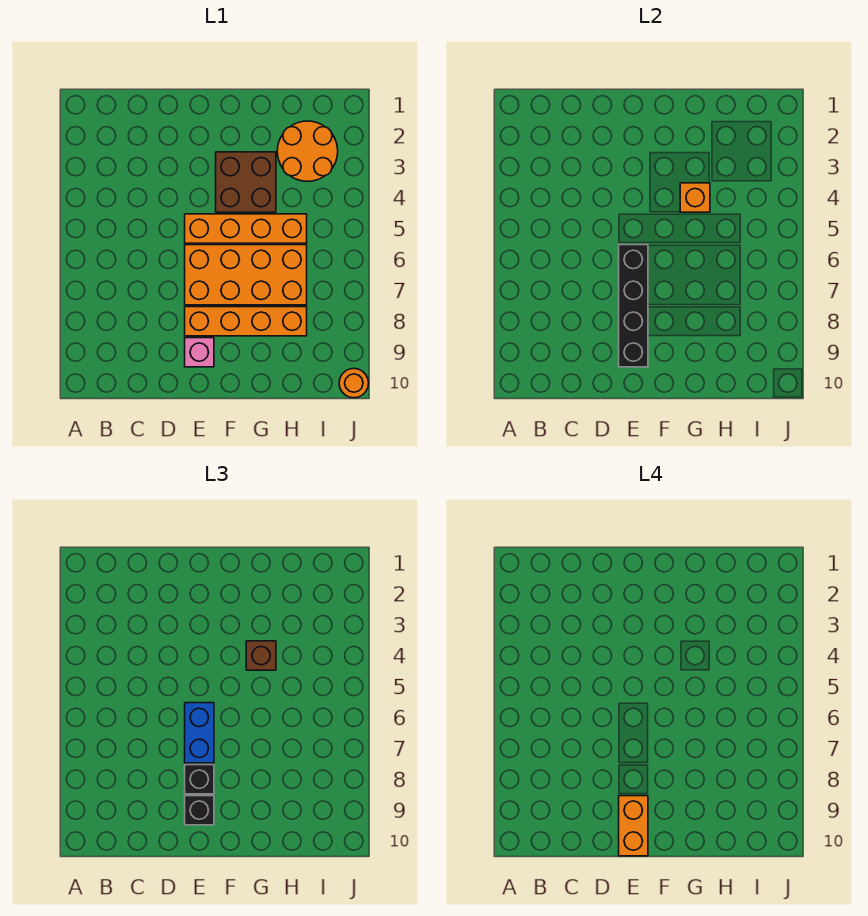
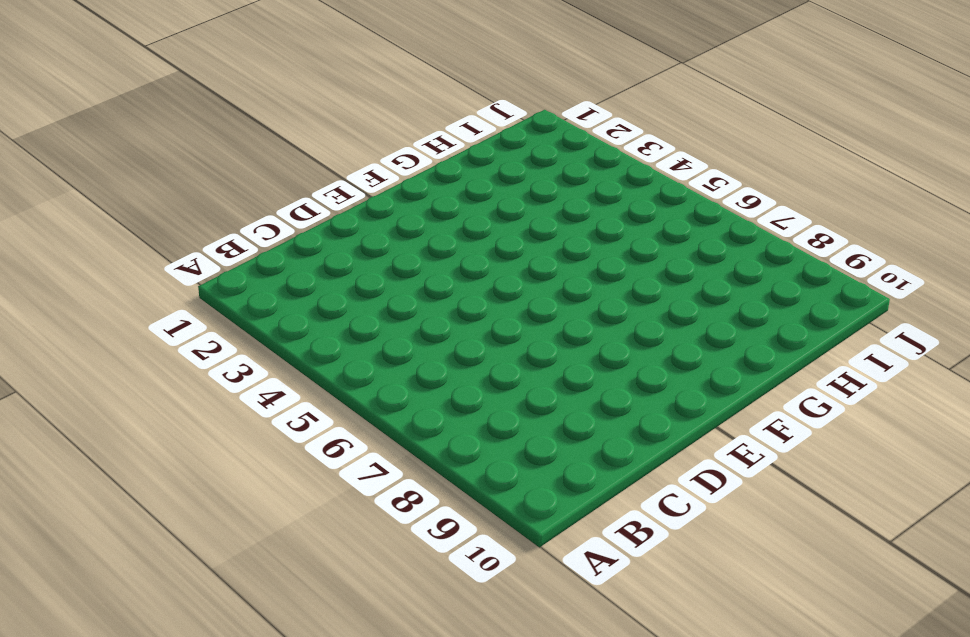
none -> orange 1x4 brick [185,214,307,243]
none -> orange 2x4 brick [185,245,307,305]
none -> orange 1x4 brick [185,307,307,336]

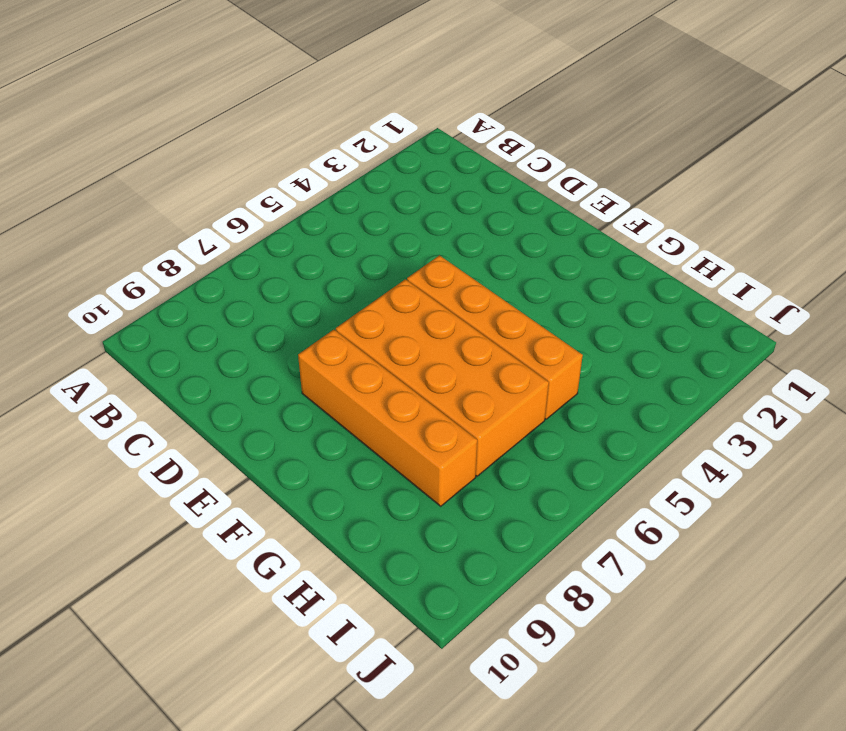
none -> pink 1x1 brick [185,338,214,367]
none -> brown 2x2 brick [216,152,276,212]
none -> orange 2x2 round brick [277,121,338,181]

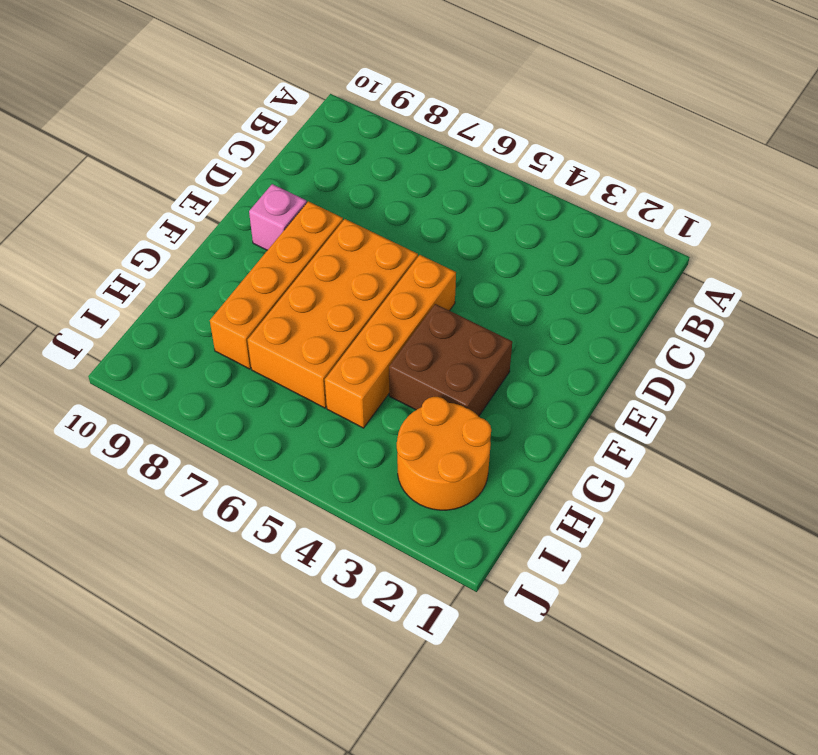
none -> orange 1x1 round brick [339,369,369,398]
none -> black 1x4 brick [619,245,648,367]
none -> orange 1x1 brick [680,183,710,212]

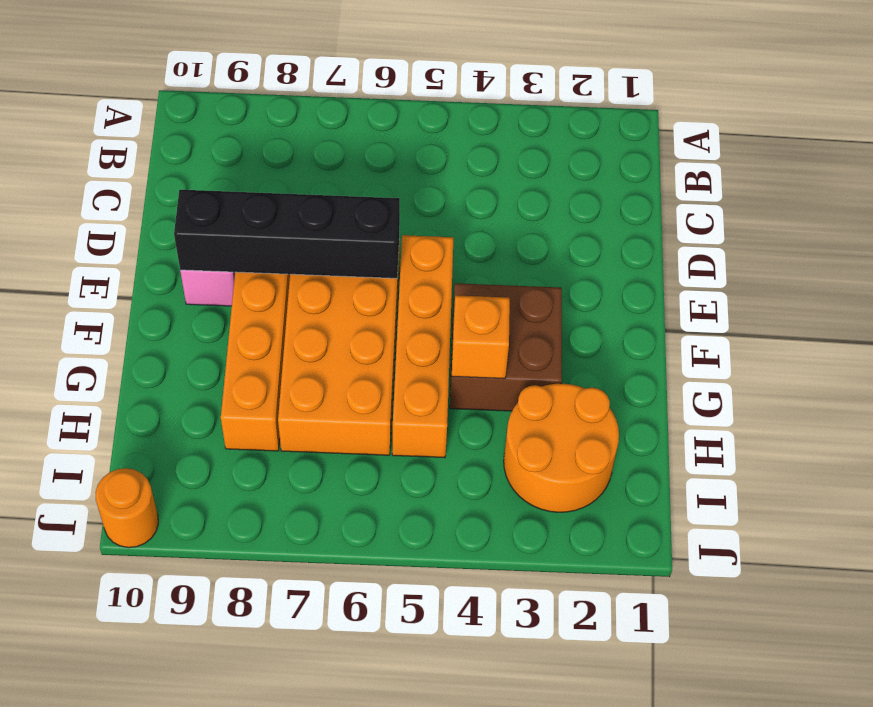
none -> blue 1x2 brick [185,703,214,763]
none -> black 1x1 brick [185,765,214,794]
none -> black 1x1 brick [185,796,214,825]

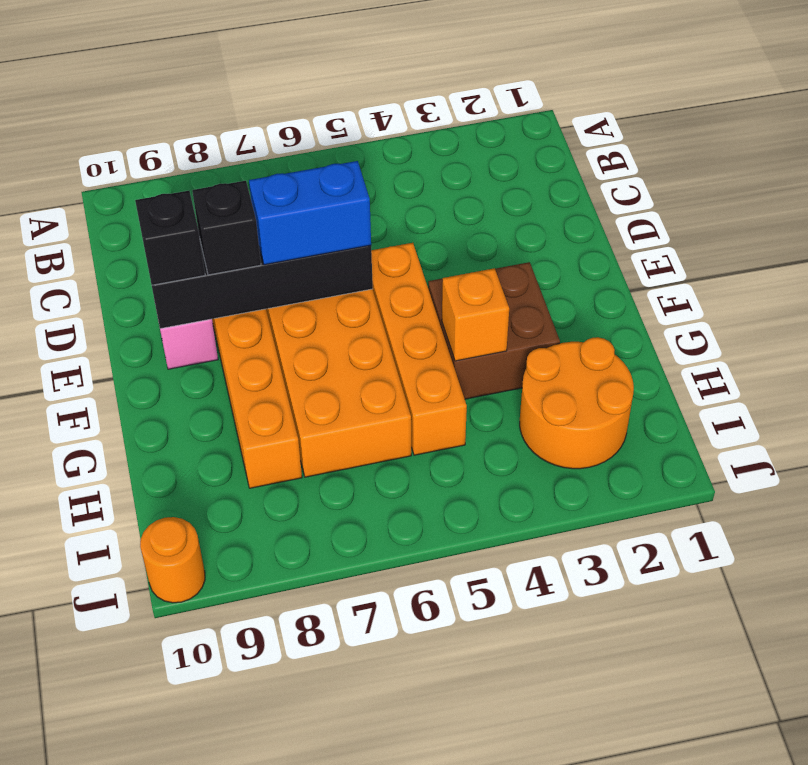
none -> brown 1x1 brick [246,641,276,670]
none -> orange 1x2 brick [619,796,648,856]

